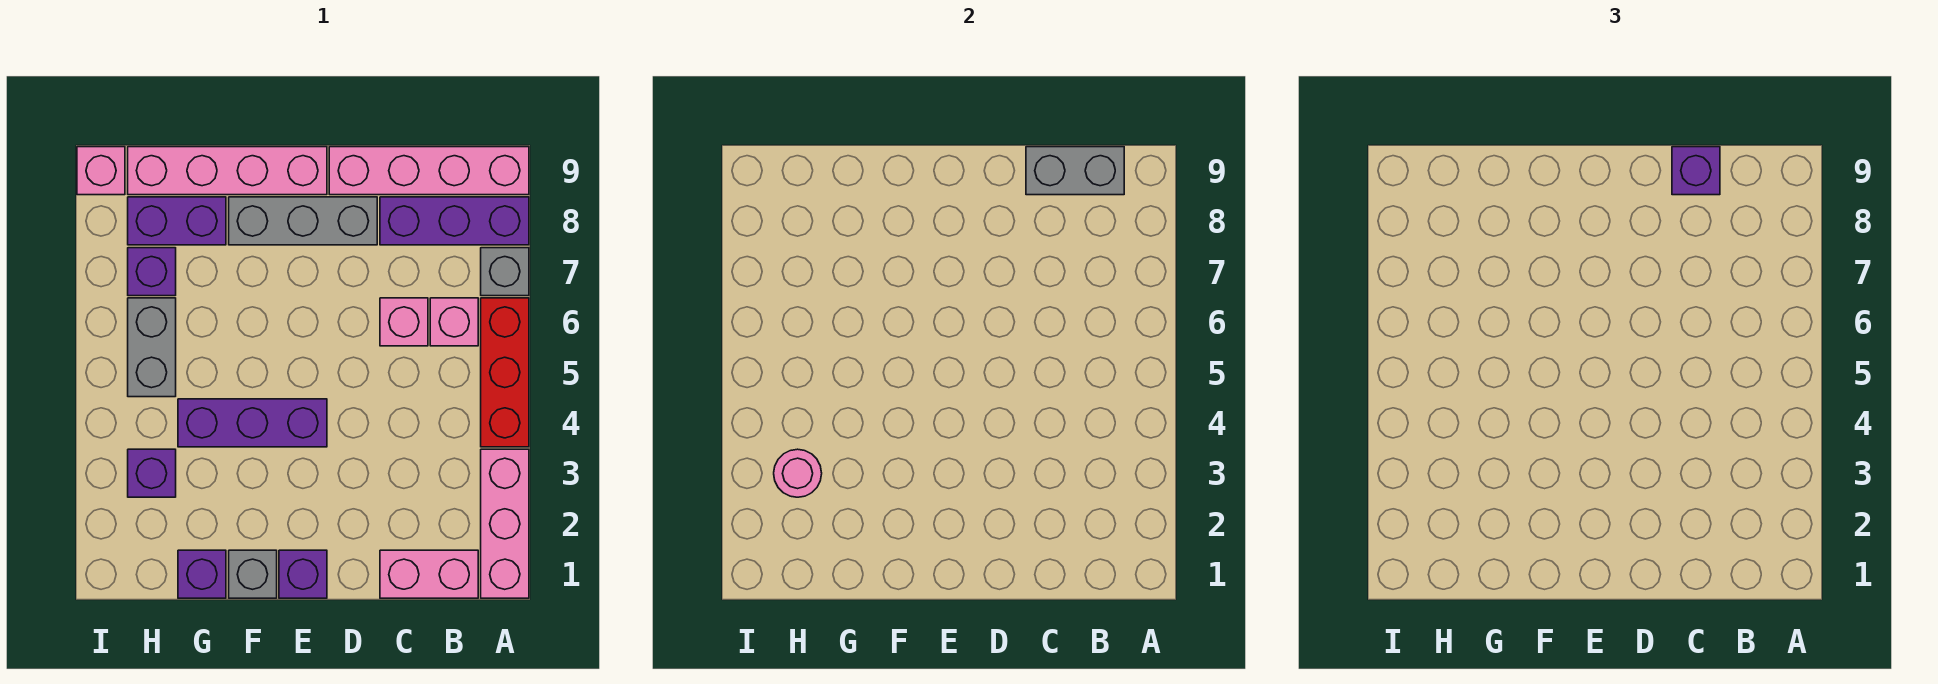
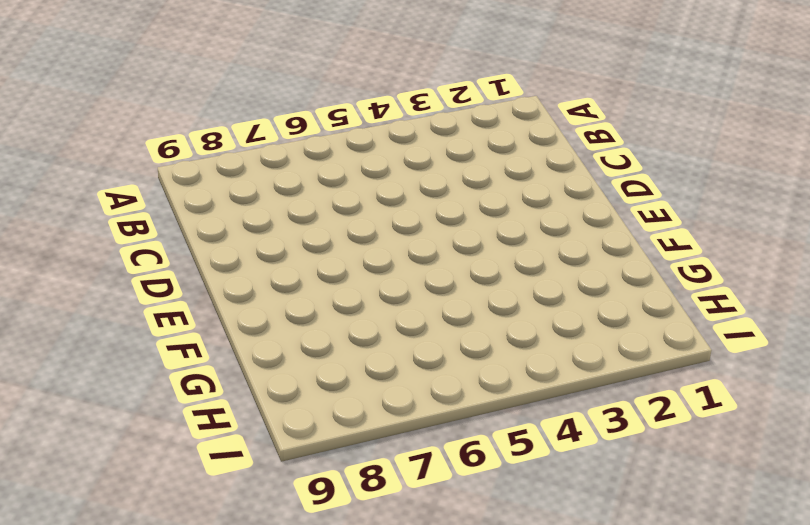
none -> pink 1x3 brick [481,449,529,598]
none -> red 1x3 brick [481,298,529,447]
none -> grey 1x1 brick [481,248,529,296]

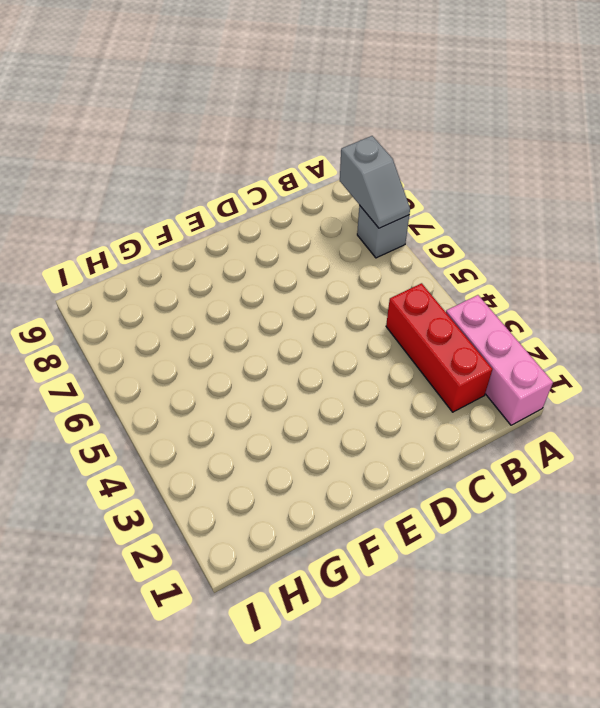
grey 1x2 slope [340,136,410,228] -> none
red 1x3 brick [386,283,492,412] -> red 1x3 brick moved to [481,298,529,447]
none -> purple 1x3 brick [380,197,529,245]
none -> pink 1x4 brick [329,147,529,195]
none -> pink 1x2 brick [380,550,478,598]

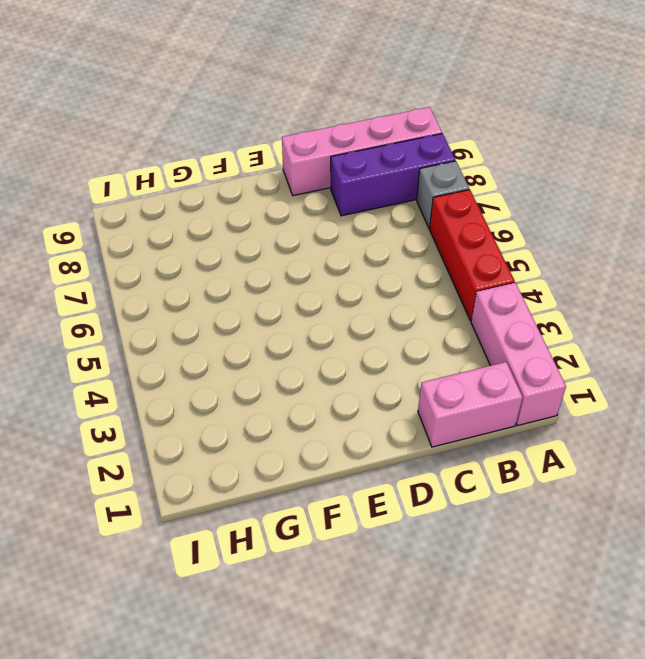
none -> pink 1x1 brick [430,298,478,346]
none -> pink 1x1 brick [380,298,428,346]
none -> grey 1x3 brick [229,197,377,245]

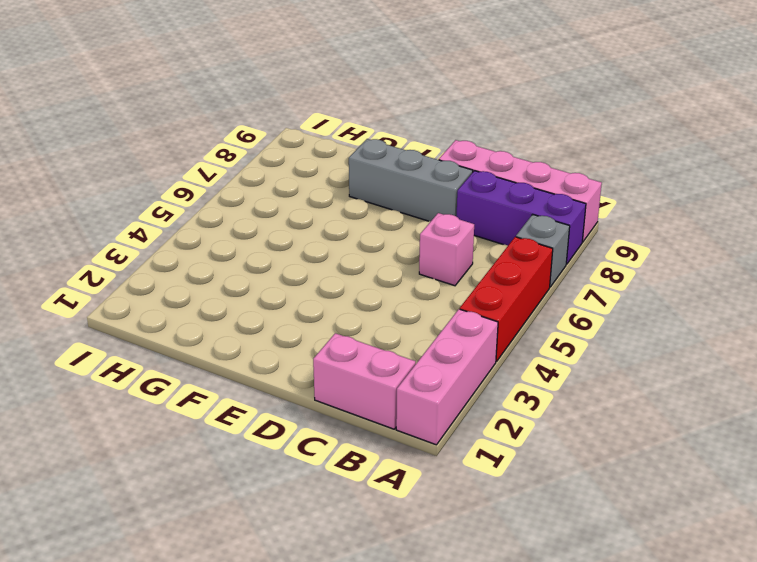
none -> pink 1x1 brick [430,298,478,346]
none -> purple 1x1 brick [279,550,327,598]
none -> purple 1x3 brick [178,399,327,447]

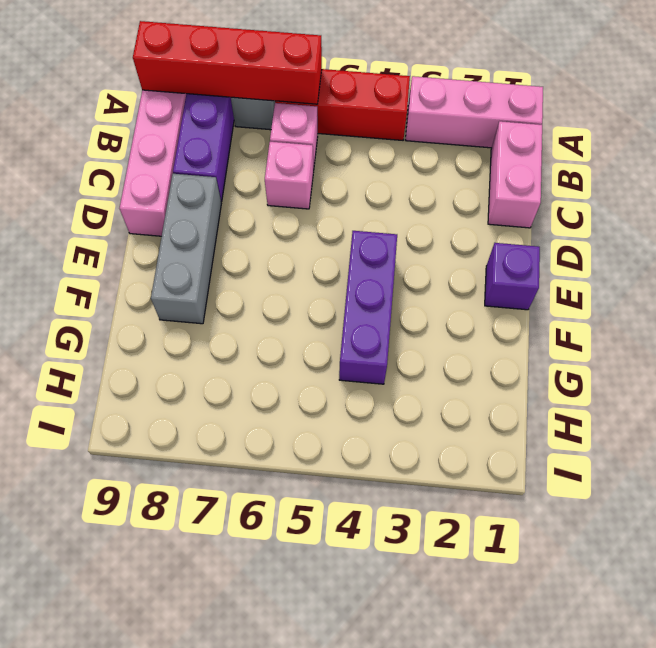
red 1x4 brick [133,21,322,104] -> none
none -> pink 1x4 brick [128,147,327,195]
none -> grey 1x1 brick [229,550,277,598]
none -> purple 1x1 brick [178,550,226,598]

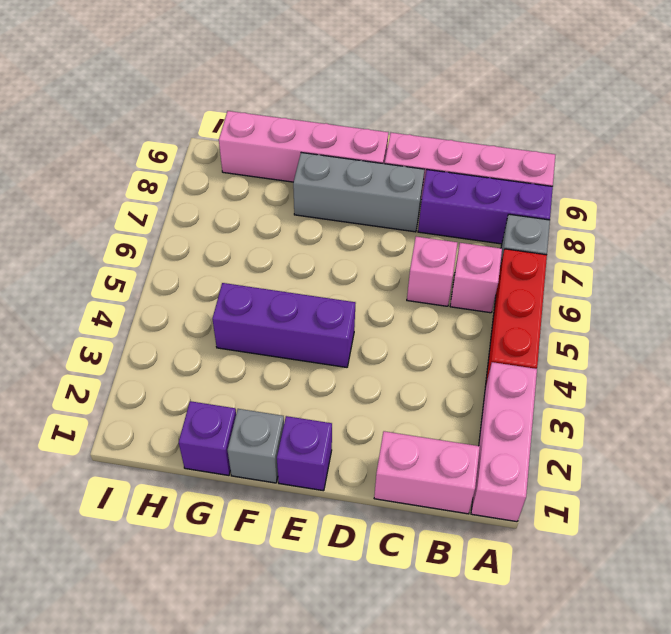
none -> purple 1x2 brick [128,197,226,245]
none -> purple 1x1 brick [128,449,176,497]
none -> grey 1x2 brick [128,298,176,397]

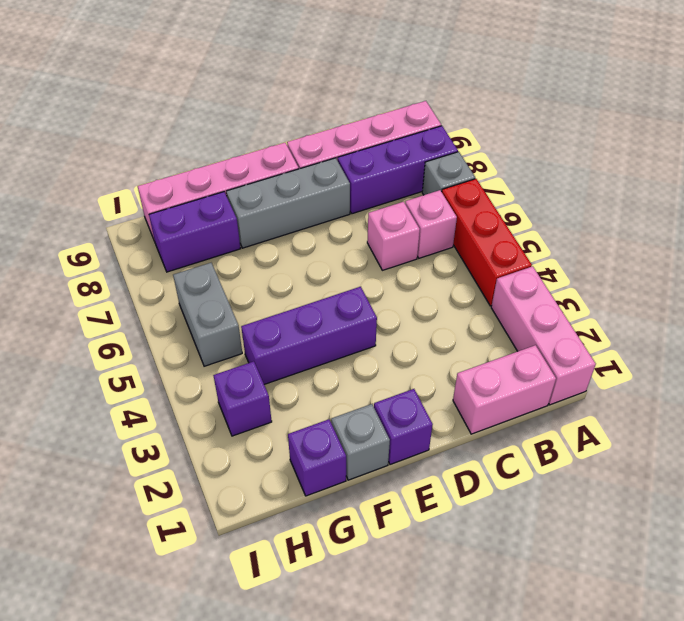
none -> purple 1x1 brick [128,248,176,296]
none -> pink 1x1 brick [77,147,125,195]
none -> grey 1x2 brick [1026,147,1124,195]

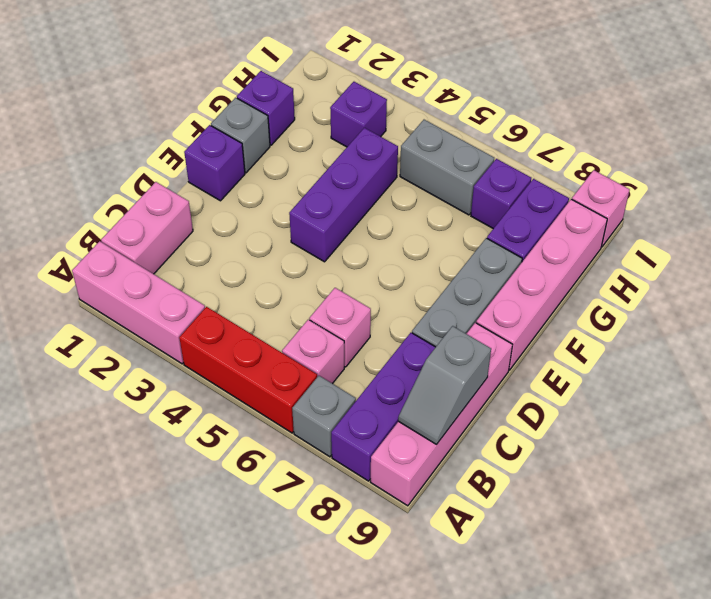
grey 1x2 slope [398,326,491,445] -> grey 1x2 brick [1026,147,1124,195]
none -> pink 1x1 round brick [774,449,822,497]
none -> purple 1x1 brick [1672,147,1720,195]

